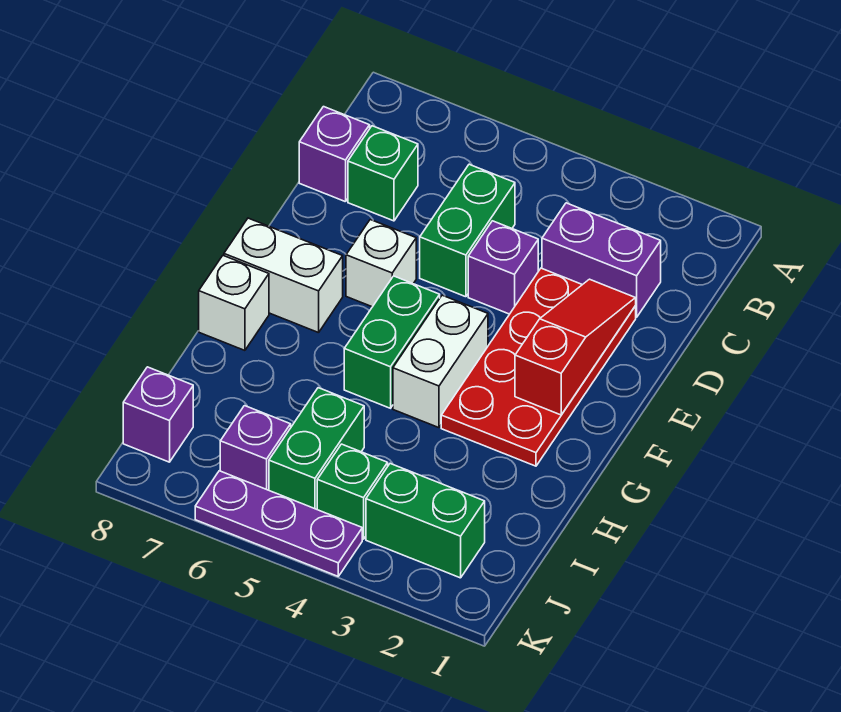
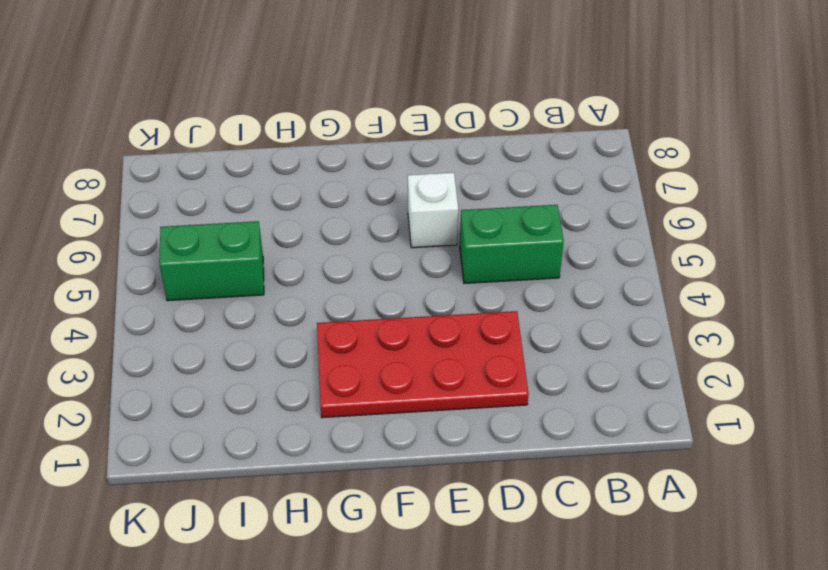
none -> purple 1x2 brick [542,203,661,317]
none -> green 1x1 brick [348,126,418,221]
none -> purple 1x1 brick [299,107,370,202]

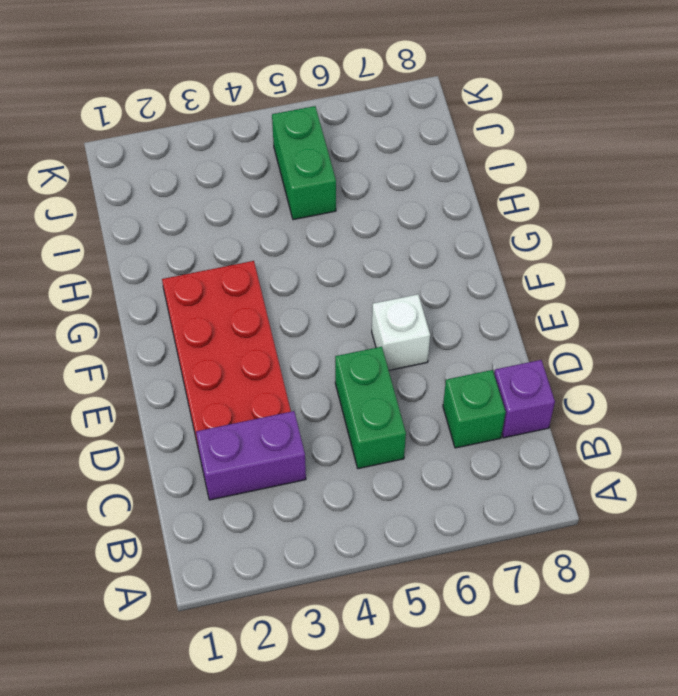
none -> purple 1x1 brick [468,221,538,314]
none -> white 1x2 brick [393,295,488,428]
none -> green 1x2 brick [344,276,440,408]

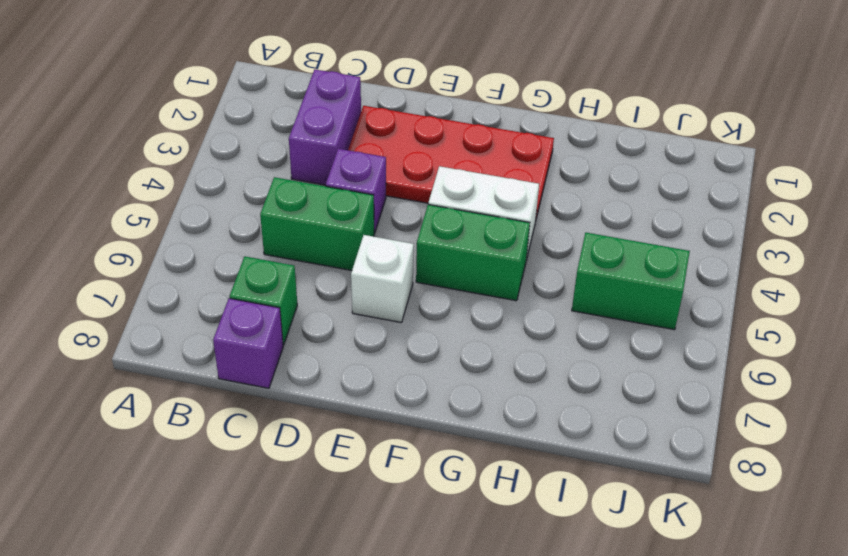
none -> white 1x2 brick [224,218,343,333]
none -> white 1x1 brick [199,256,269,350]
none -> green 1x2 brick [366,464,485,578]

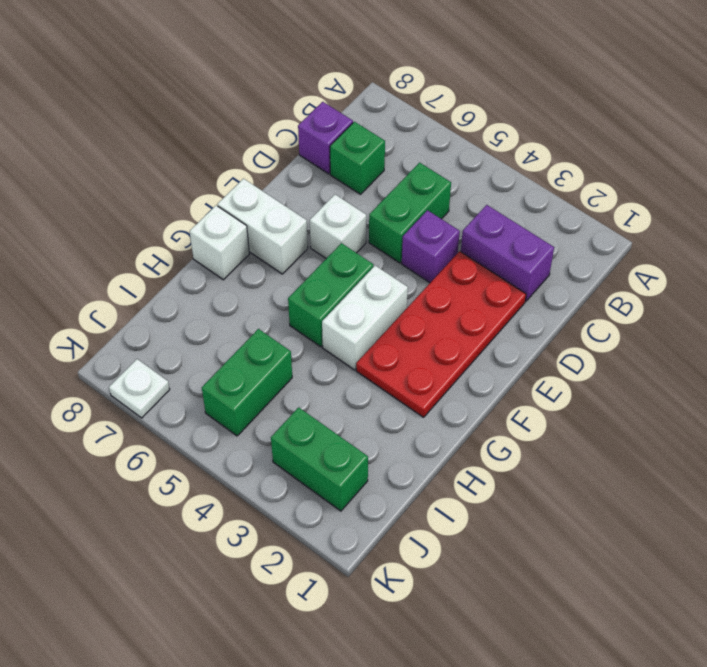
white 1x1 plate [109,359,170,418] -> none
none -> green 1x1 brick [317,444,388,539]
none -> purple 1x1 brick [220,406,291,490]
none -> purple 1x1 brick [123,367,193,462]

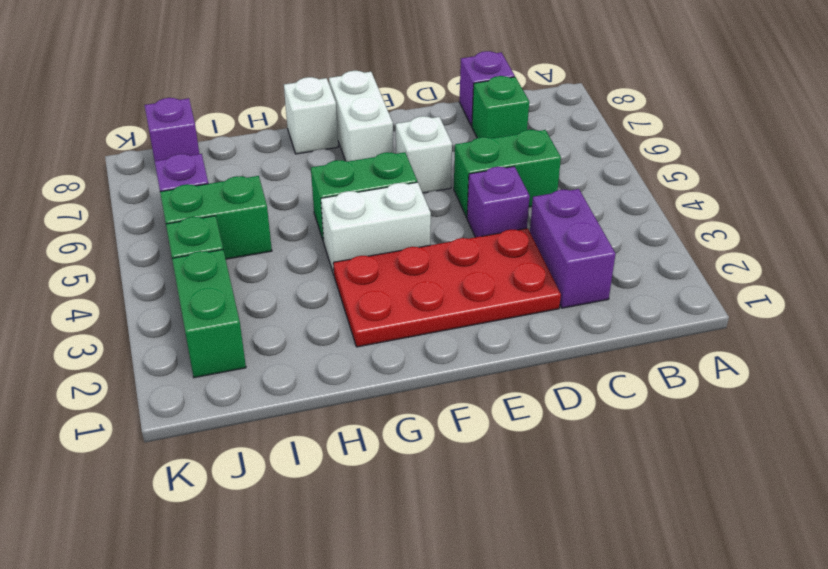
none -> purple 1x3 plate [195,471,362,576]
none -> red 1x3 slope [515,279,636,415]

